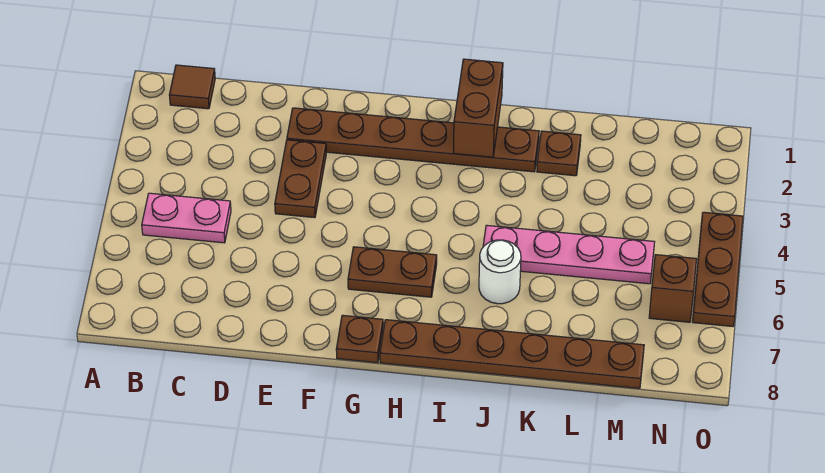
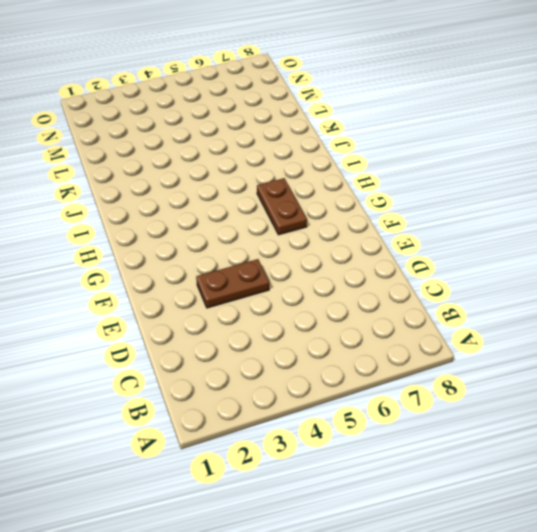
none -> brown 1x1 tile [169,65,215,109]
none -> pink 1x2 plate [142,193,231,243]
none -> brown 1x6 plate [287,108,539,172]

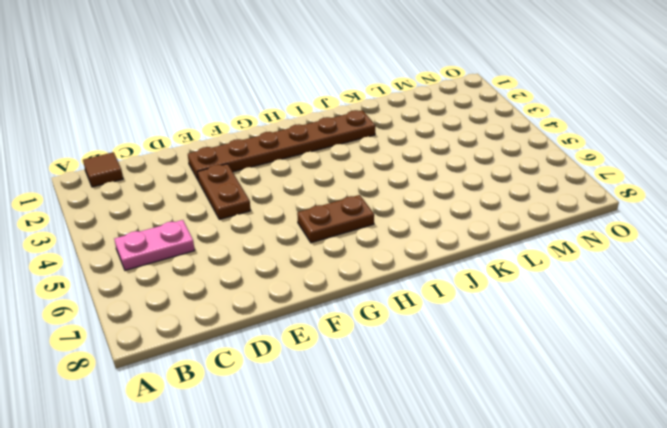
none -> brown 1x1 plate [336,315,383,363]
none -> brown 1x6 plate [380,320,644,388]
none -> pink 1x4 plate [483,225,655,284]

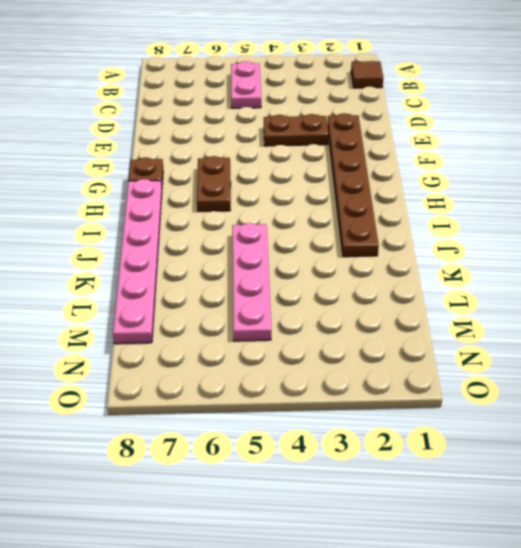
pink 1x6 plate [113,179,162,344] -> brown 1x6 plate [380,320,644,388]
none -> white 1x1 round brick [479,240,521,304]
none -> brown 1x1 plate [537,131,581,176]
none -> brown 1x1 brick [649,255,696,322]

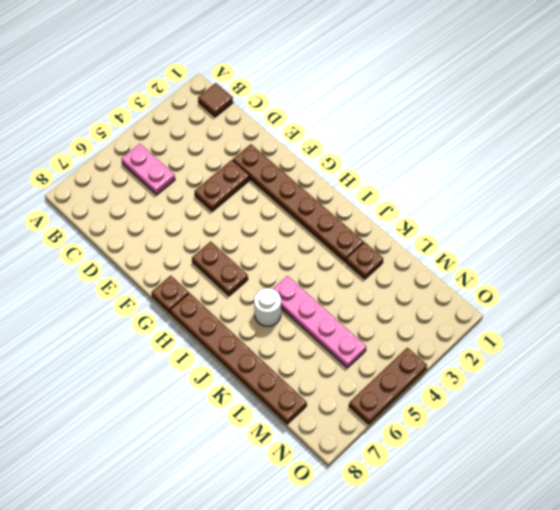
none -> brown 1x1 brick [649,255,696,322]
none -> brown 1x2 brick [454,59,503,157]

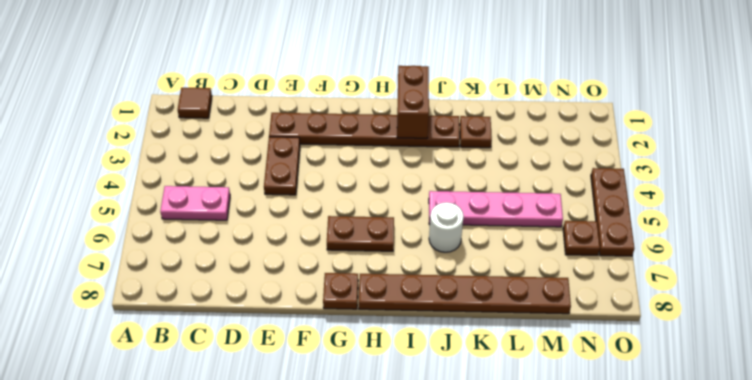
brown 1x1 plate [563,221,600,255] -> brown 1x1 brick [649,255,696,322]

